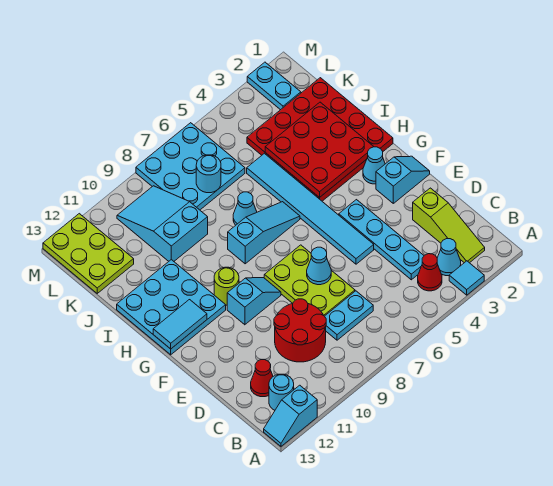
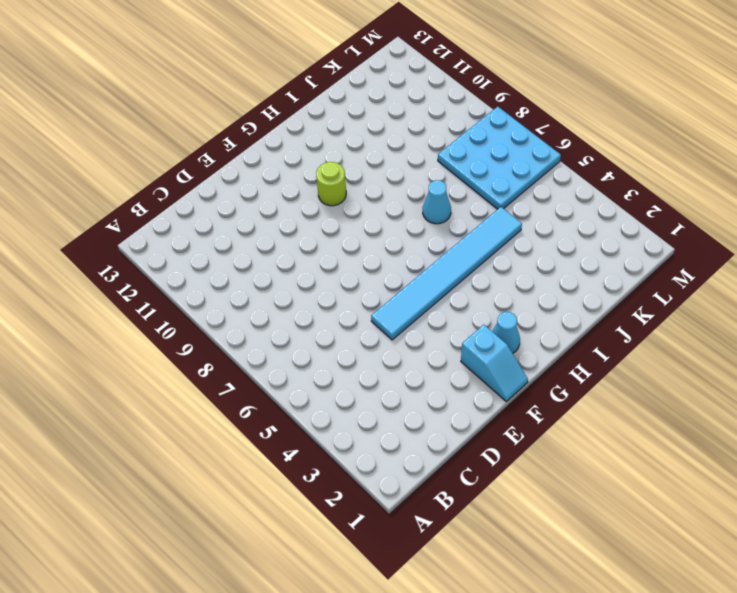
none -> cyan 1x1 tile [449,261,484,295]
none -> cyan 1x2 slope [264,385,317,446]
none -> lime 1x3 slope [413,188,485,263]

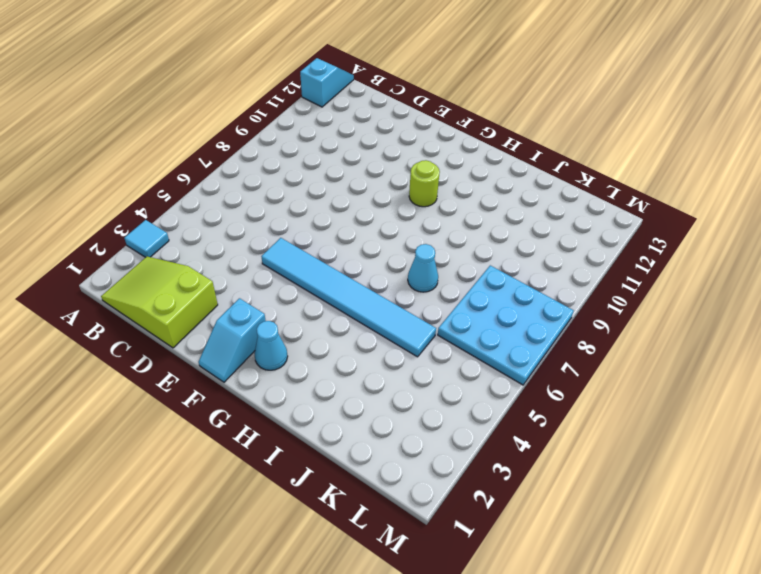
lime 2x3 slope [101,257,218,348] -> lime 1x3 slope [413,188,485,263]
none -> cyan 1x1 cone [437,239,461,276]
none -> red 1x1 cone [418,254,442,291]
none -> cyan 1x1 round brick [269,374,294,410]

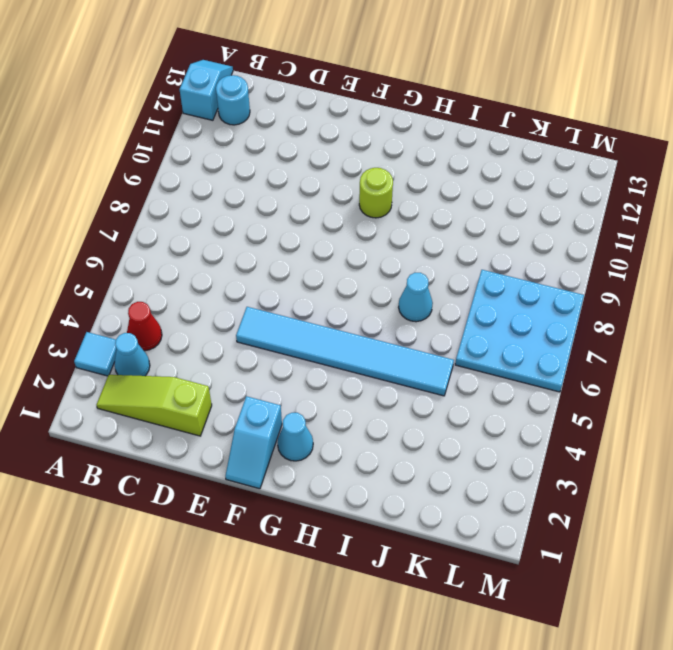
none -> cyan 1x4 plate [339,200,424,280]
none -> cyan 1x2 plate [325,291,373,340]
none -> red 2x2 round brick [274,299,326,362]

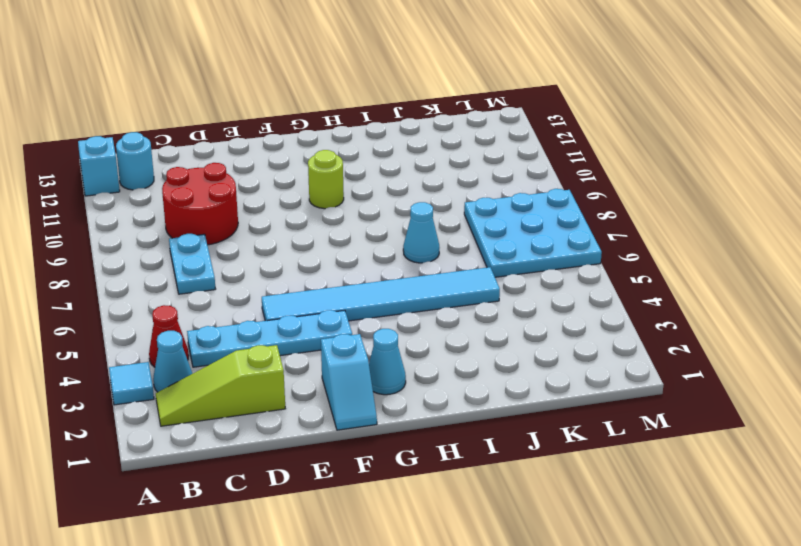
none -> red 1x1 cone [251,360,273,397]
none -> lime 2x3 plate [264,245,355,316]
none -> cyan 1x2 slope [227,278,281,325]

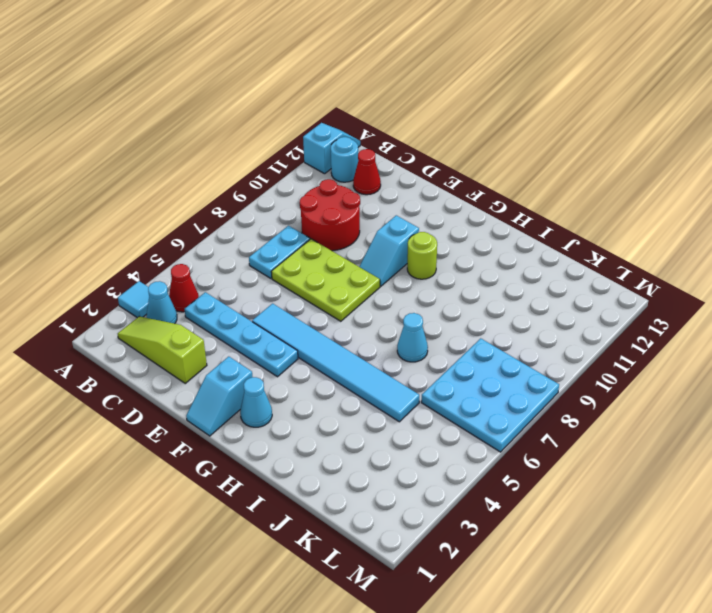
none -> cyan 3x3 plate [117,260,226,355]
none -> red 4x4 plate [247,78,393,201]
none -> cyan 1x3 slope [228,202,300,264]

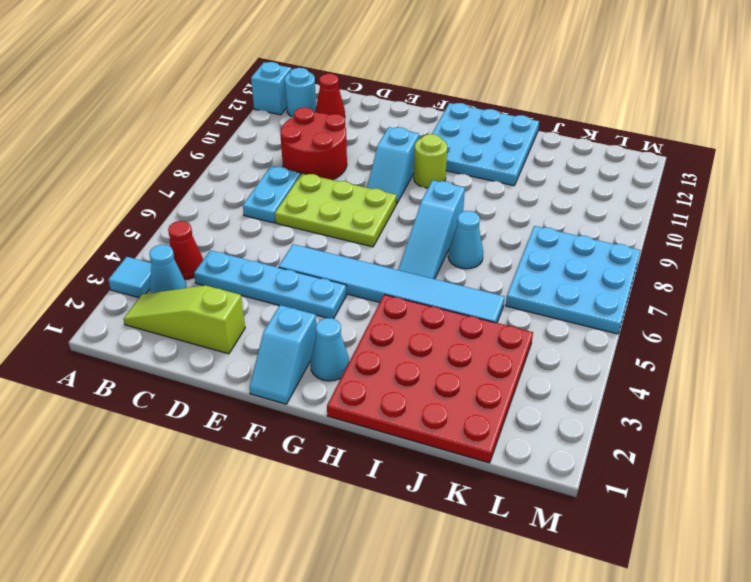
none -> cyan 2x3 slope [117,186,208,261]
none -> lime 2x3 plate [43,214,134,293]
none -> cyan 1x2 plate [247,62,301,110]

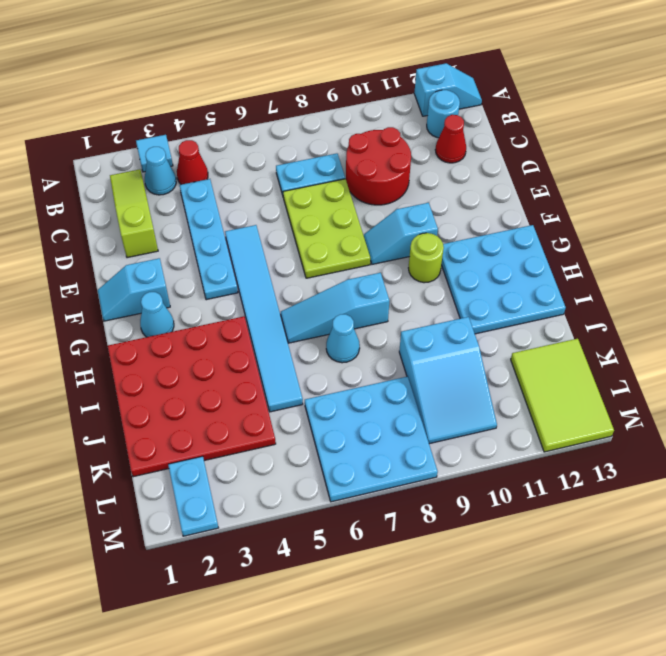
lime 2x3 tile [511,339,614,452] -> lime 2x3 plate [43,214,134,293]
none -> cyan 1x1 cone [307,247,331,285]
none -> cyan 1x2 tile [153,300,207,349]
none -> red 3x3 plate [265,102,374,198]

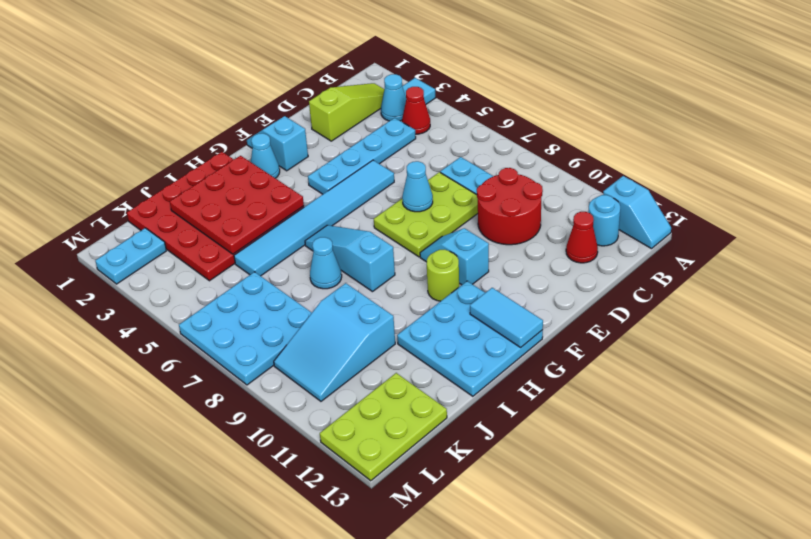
none -> cyan 1x1 round brick [196,155,221,193]

